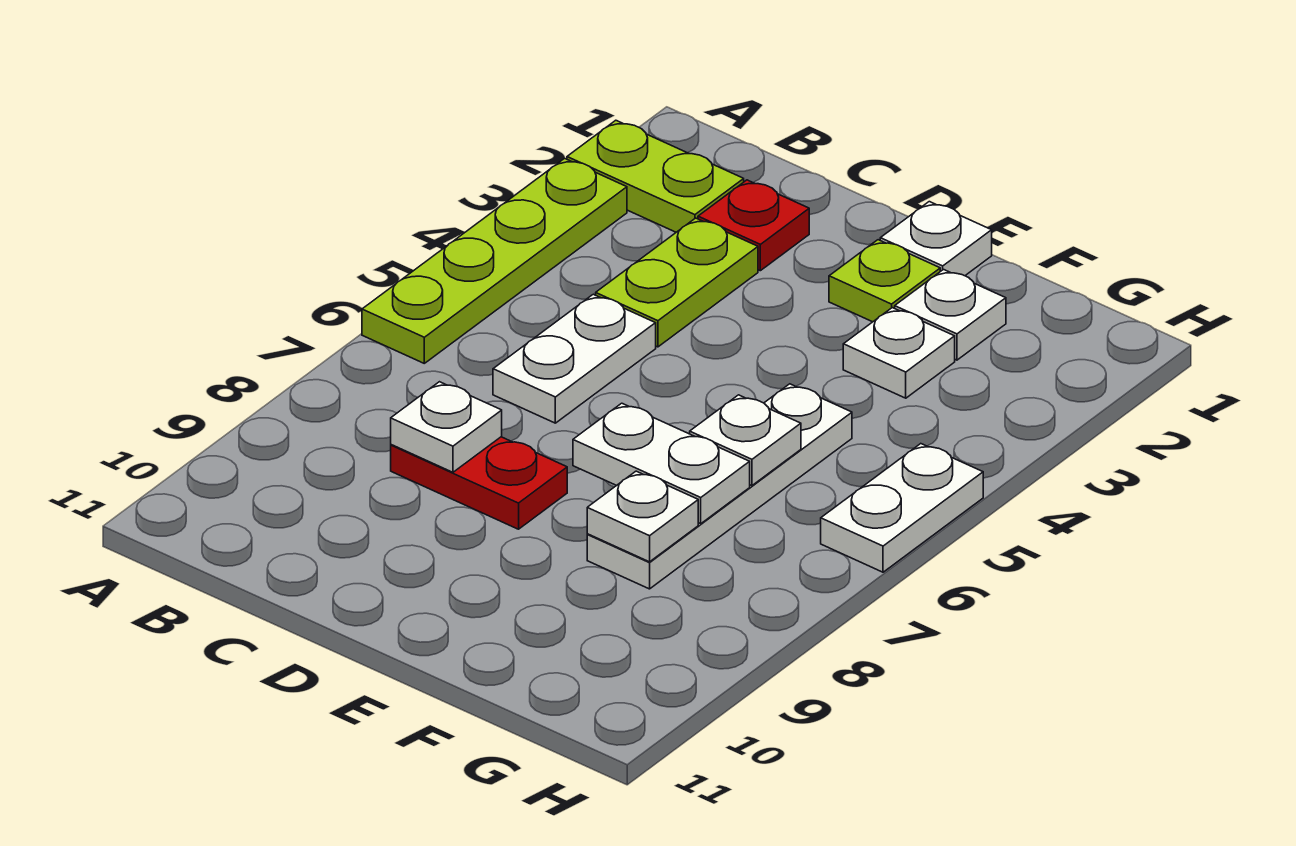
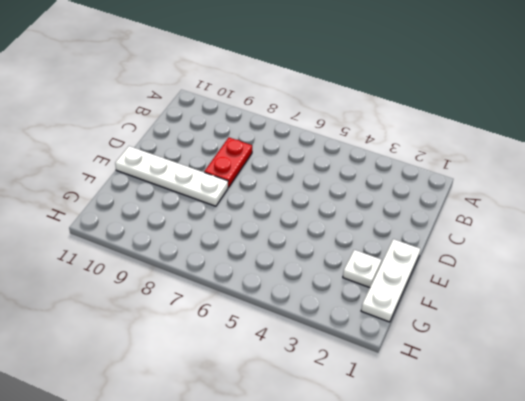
white 1x3 plate [361,239,420,322] -> white 1x1 plate [880,202,992,276]
white 1x4 plate [115,146,228,206] -> white 1x4 plate moved to [587,384,852,589]
none -> lime 1x2 plate [567,120,744,232]
none -> lime 1x4 plate [362,158,627,363]
none -> red 1x1 plate [698,180,809,271]

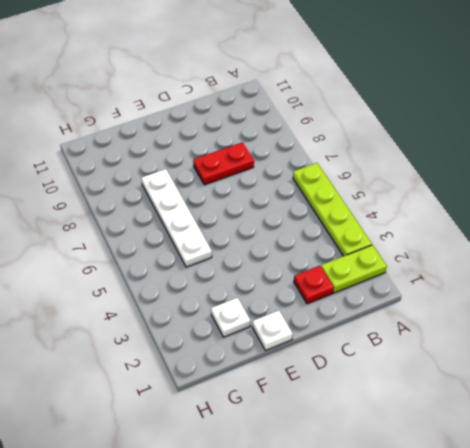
none -> lime 1x2 plate [596,218,758,347]
none -> white 1x2 plate [493,294,656,423]
none -> lime 1x1 plate [829,240,940,322]

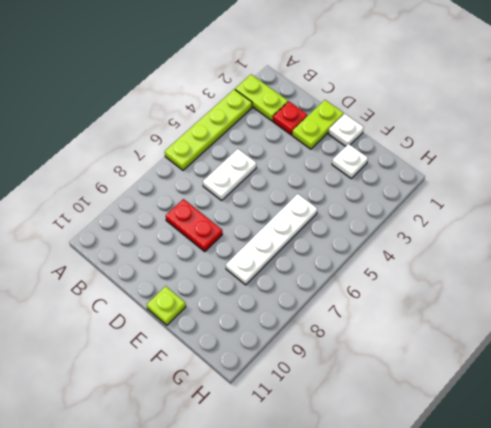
lime 1x2 plate [292,100,344,149] -> lime 1x2 plate moved to [596,218,758,347]
lime 1x1 plate [147,286,186,325] -> lime 1x1 plate moved to [829,240,940,322]
none -> white 1x1 plate [843,308,955,398]
none -> white 1x2 plate [821,444,983,572]
none -> white 1x1 plate [391,382,502,472]

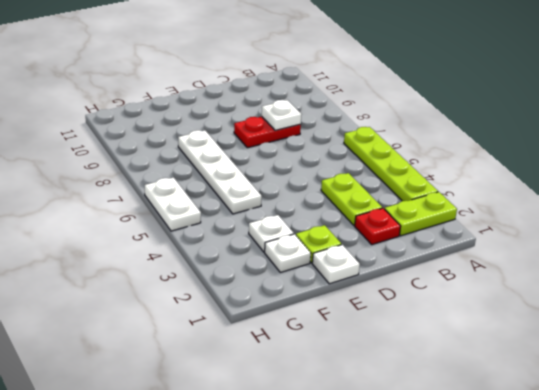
none -> white 1x2 plate [493,294,656,423]
none -> white 1x2 plate [573,403,750,524]
none -> white 1x1 plate [690,395,801,486]

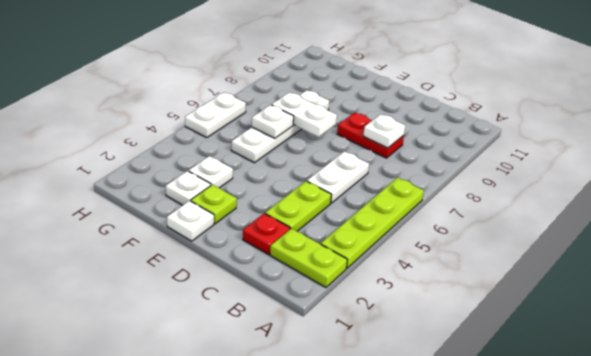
none -> white 1x1 plate [587,471,698,562]

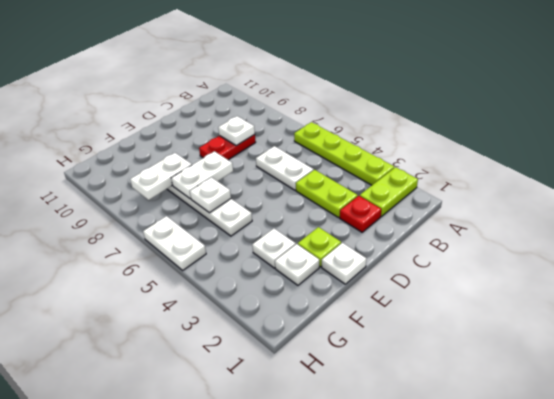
white 1x2 plate [130,153,192,200] -> white 1x1 plate [587,471,698,562]

